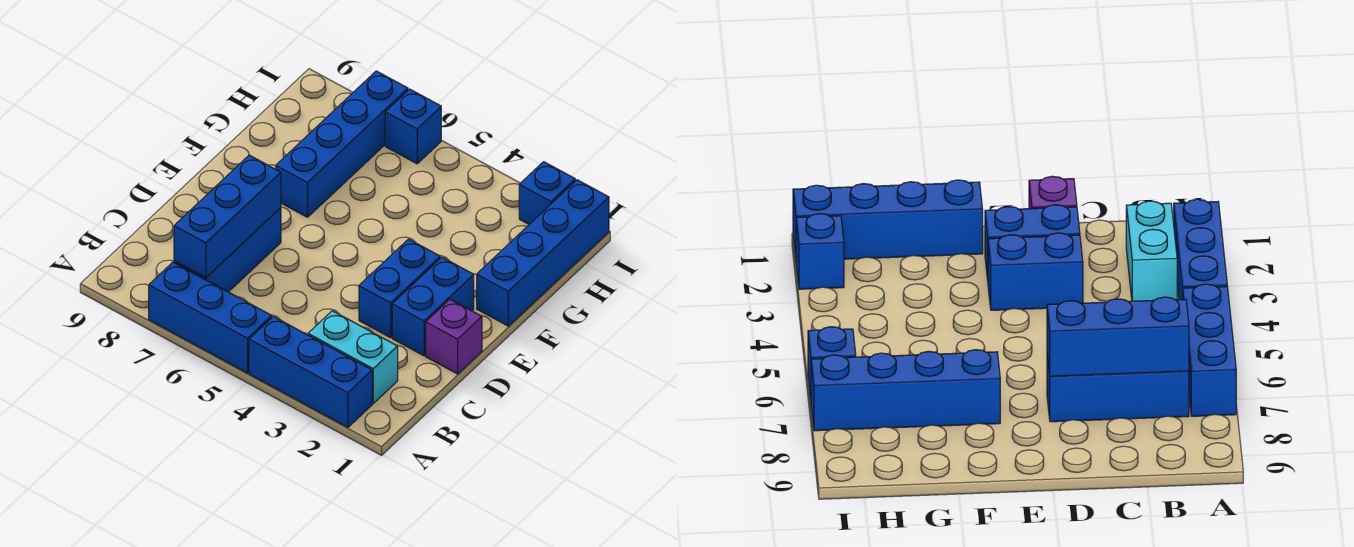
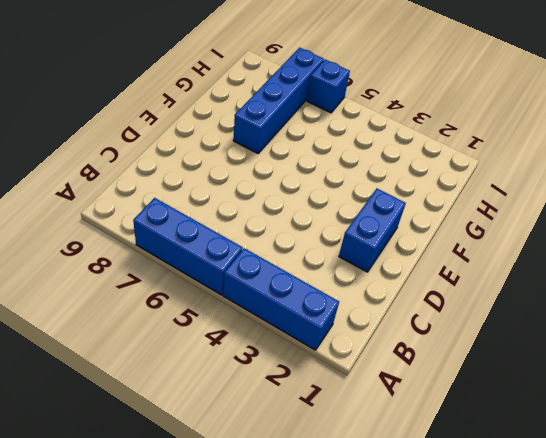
none -> cyan 1x2 brick [308,311,398,403]
none -> blue 1x3 brick [174,208,281,292]
none -> purple 1x1 brick [426,299,482,374]

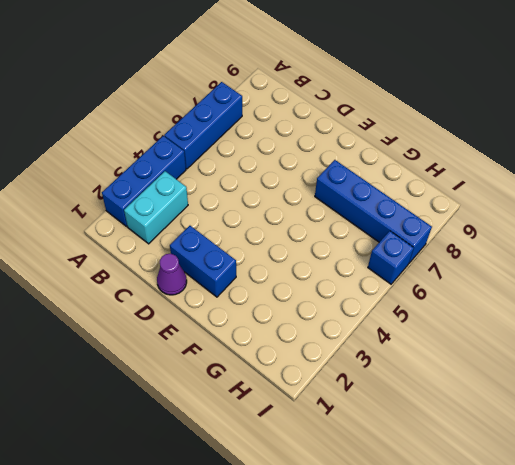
purple 1x1 cone [157,254,187,295] -> purple 1x1 brick [426,299,482,374]
none -> blue 1x3 brick [174,208,281,292]
none -> blue 1x2 brick [359,239,440,338]
none -> blue 1x4 brick [477,180,609,326]

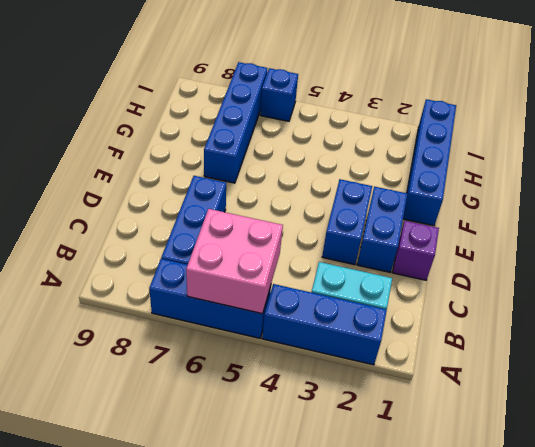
pink 2x2 brick [186,209,283,314] -> none
none -> blue 1x1 brick [519,162,575,224]
none -> blue 1x3 brick [174,155,281,278]

